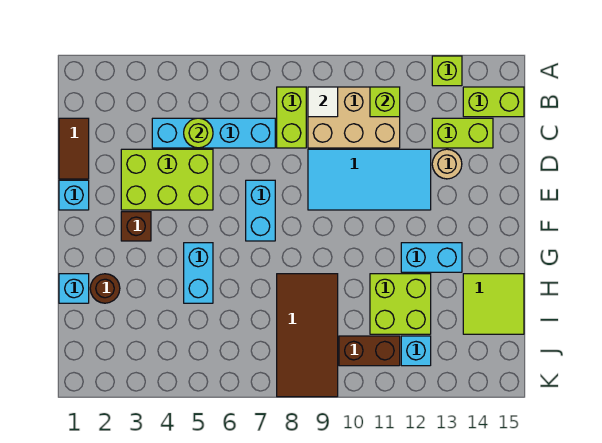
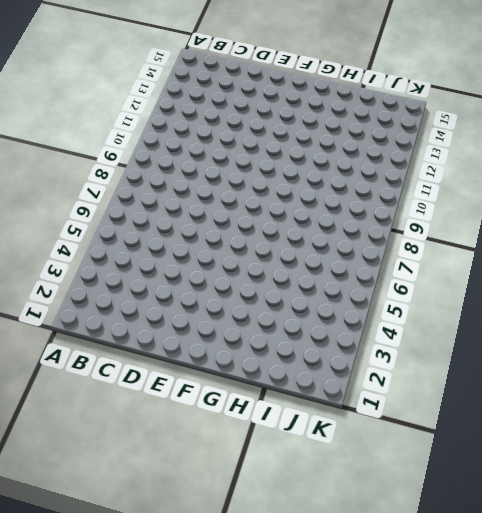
none -> lime 1x1 brick [432,56,462,86]
none -> lime 1x2 brick [277,87,306,148]
none -> tan 2x3 brick [308,87,400,148]

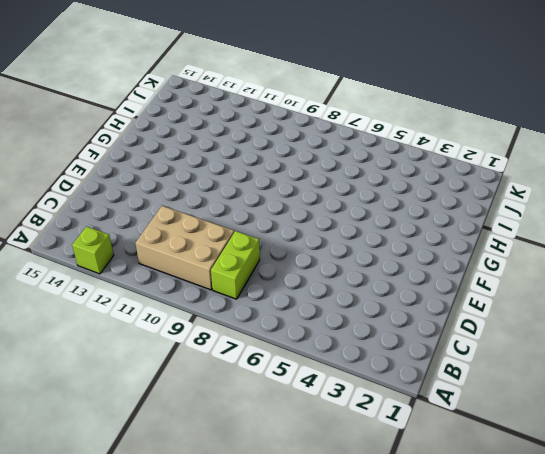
none -> lime 1x2 brick [463,87,524,117]
none -> brown 1x2 tile [59,118,89,179]
none -> cyan 1x4 brick [152,118,275,148]

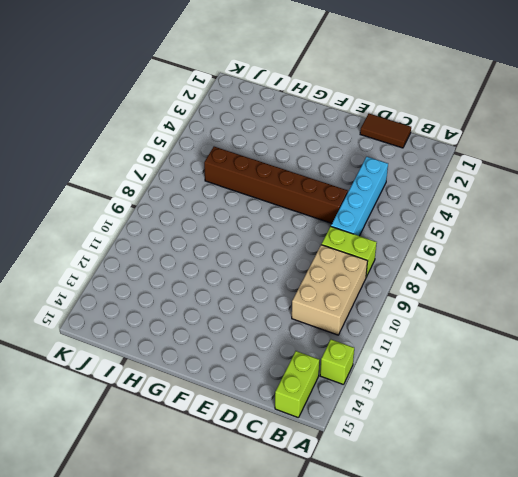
brown 1x6 brick [204,147,348,223] -> none
none -> lime 1x2 brick [432,118,493,148]
none -> lime 2x3 brick [121,149,213,210]
none -> cyan 2x4 tile [308,149,431,210]

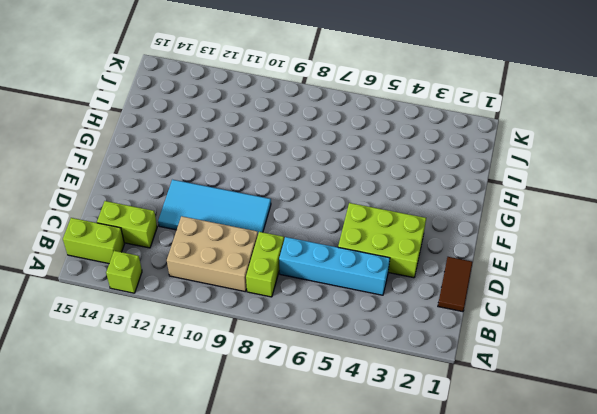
none -> tan 1x1 round brick [432,149,462,179]
none -> cyan 1x1 brick [59,180,89,210]
none -> cyan 1x2 brick [246,180,275,241]

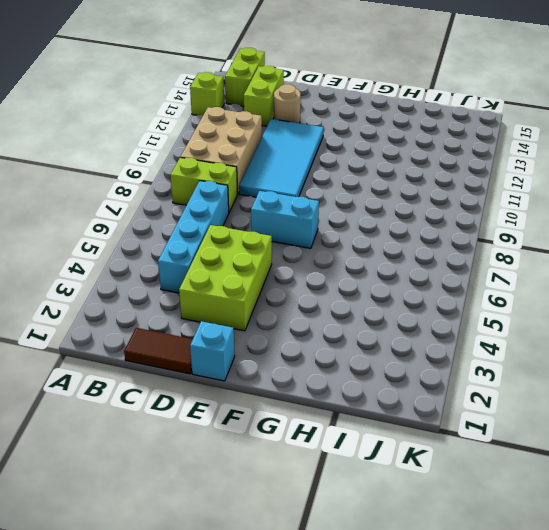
none -> brown 1x1 brick [121,212,151,241]
none -> cyan 1x2 brick [184,243,213,303]
none -> cyan 1x2 brick [401,243,462,272]

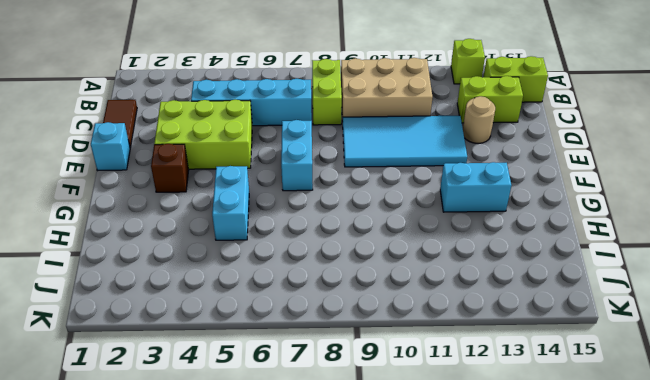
none -> cyan 1x1 brick [59,274,89,303]
none -> brown 1x1 round brick [90,274,120,303]
none -> brown 2x4 tile [277,274,338,397]

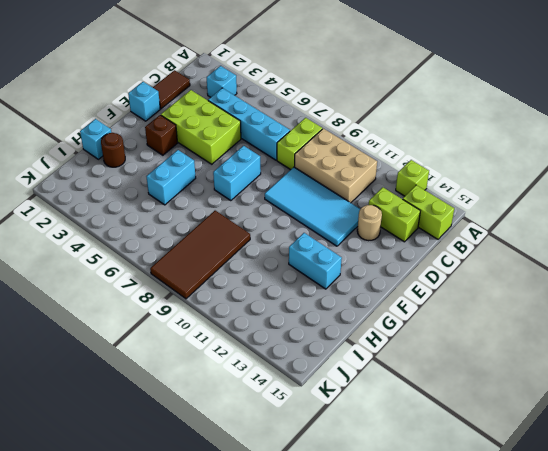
cyan 1x1 brick [207,66,237,97] -> cyan 1x1 brick moved to [401,336,431,366]
none -> lime 2x2 brick [370,274,431,334]
none -> lime 2x2 tile [463,274,524,334]
none -> brown 1x2 brick [339,336,400,366]

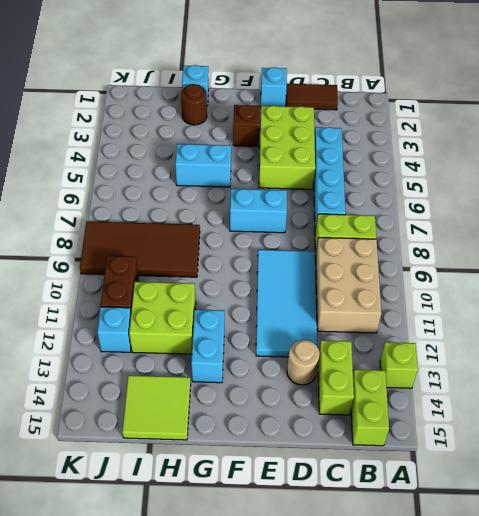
none -> white 1x1 tile [308,87,338,117]
none -> lime 1x1 brick [370,87,400,117]
none -> lime 1x1 round brick [184,118,213,148]

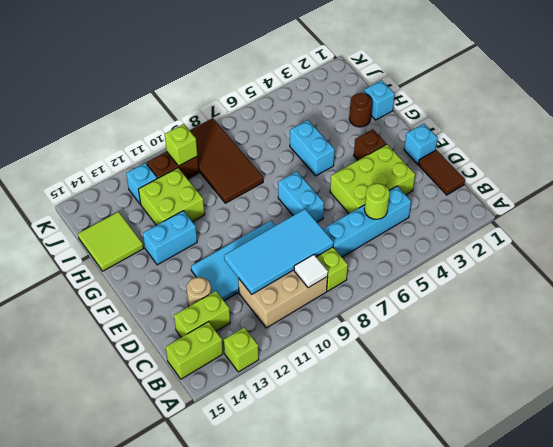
cyan 2x4 tile [224,209,333,294] -> none
lime 1x1 brick [165,124,198,166] -> lime 1x1 brick moved to [370,87,400,117]

